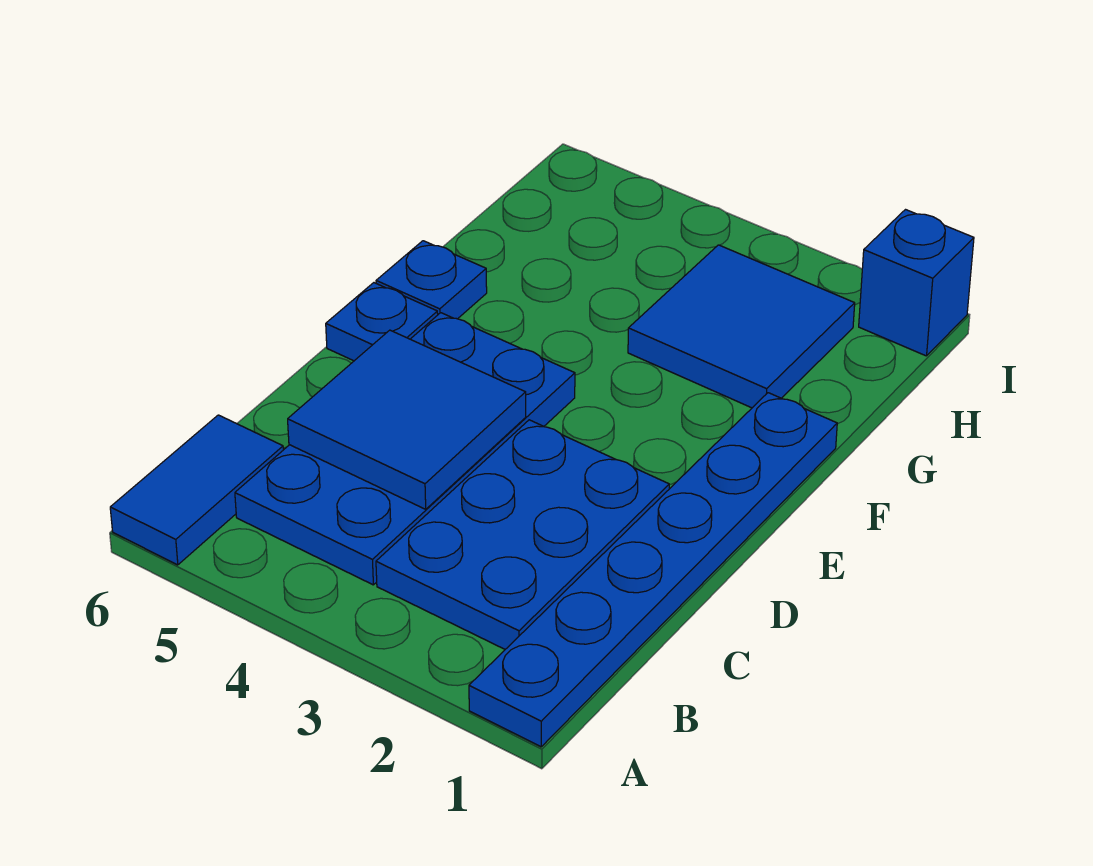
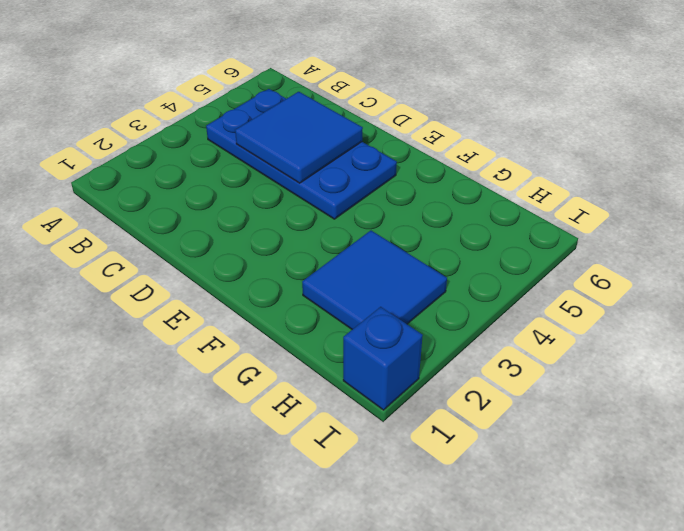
none -> blue 1x6 plate [469,393,837,747]
none -> blue 1x2 tile [110,415,283,565]

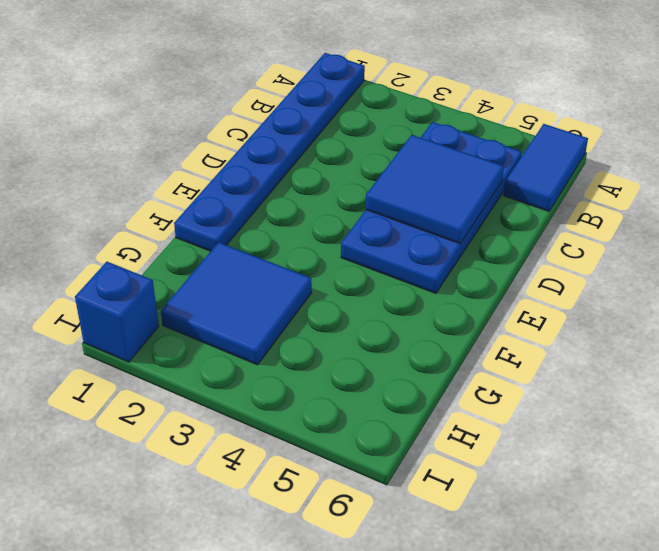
none -> blue 2x3 plate [376,420,669,649]
none -> blue 1x1 plate [326,283,438,361]

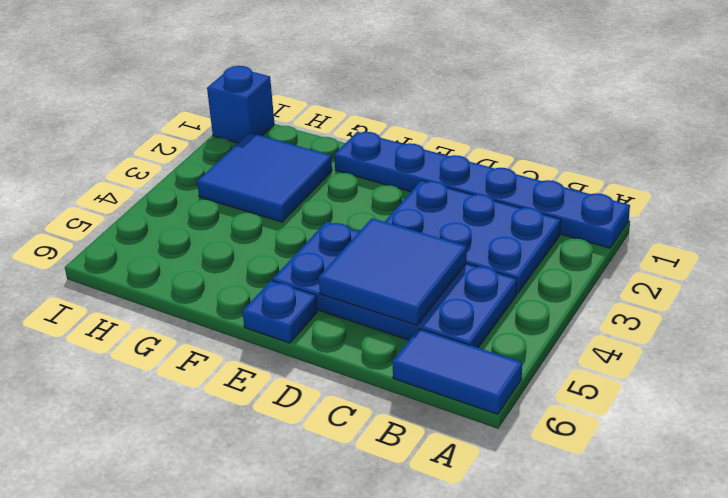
none -> blue 1x1 plate [376,241,487,319]

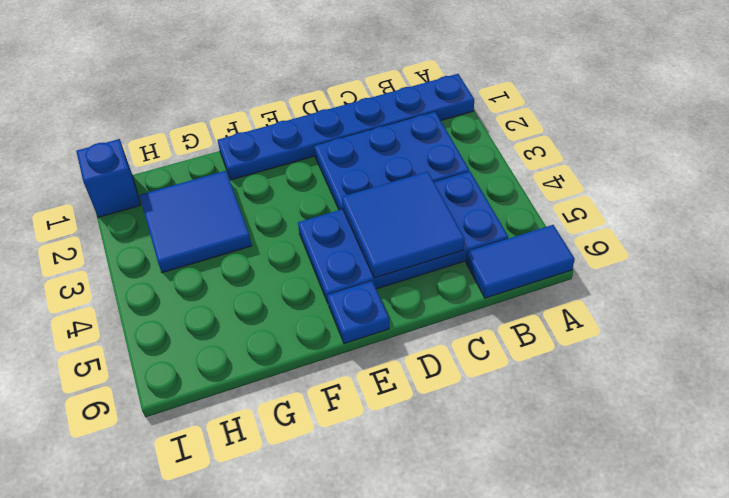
none -> blue 1x1 plate [376,241,487,319]

